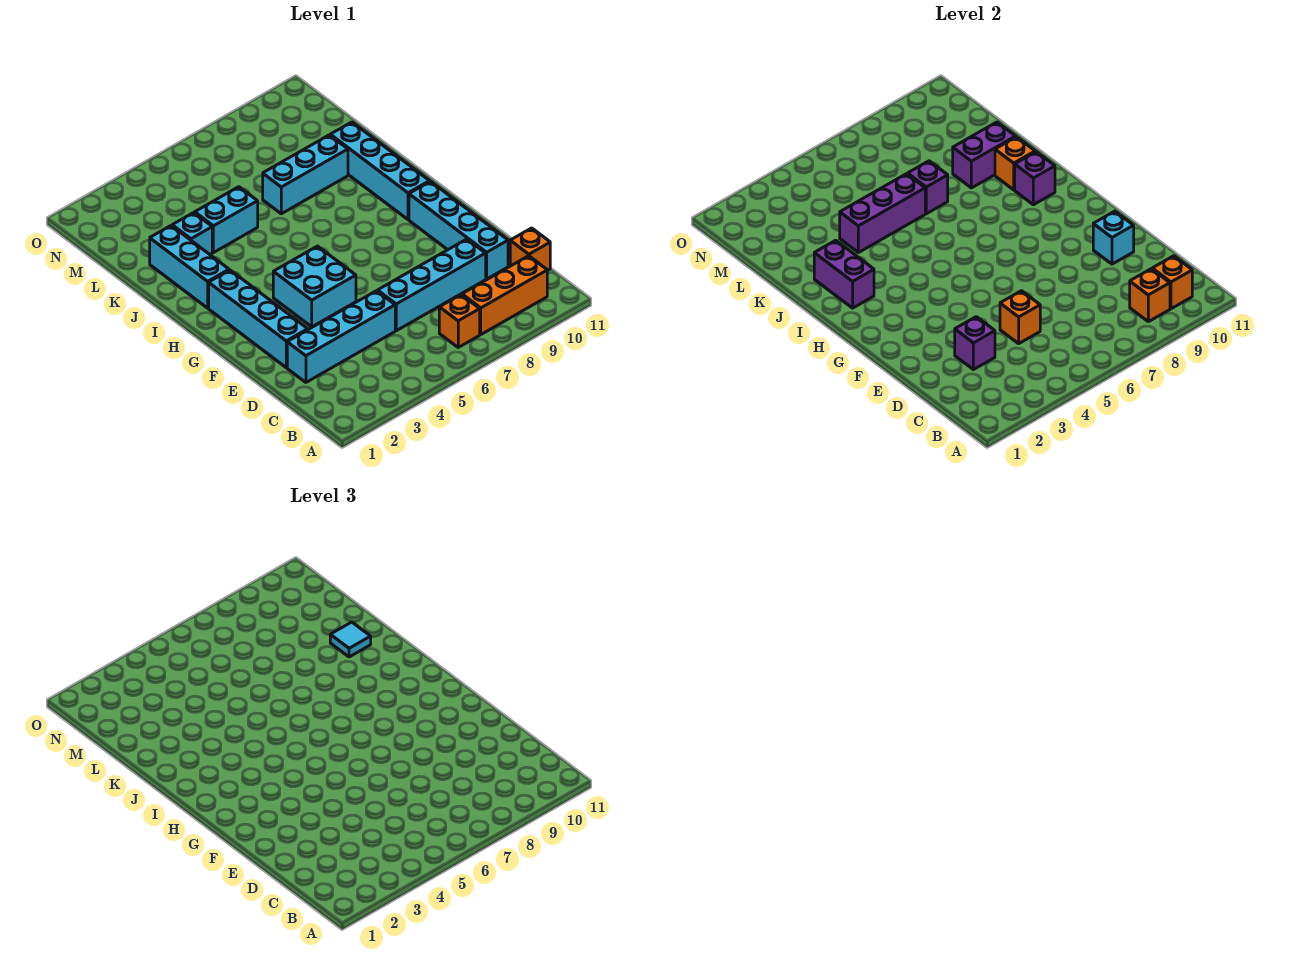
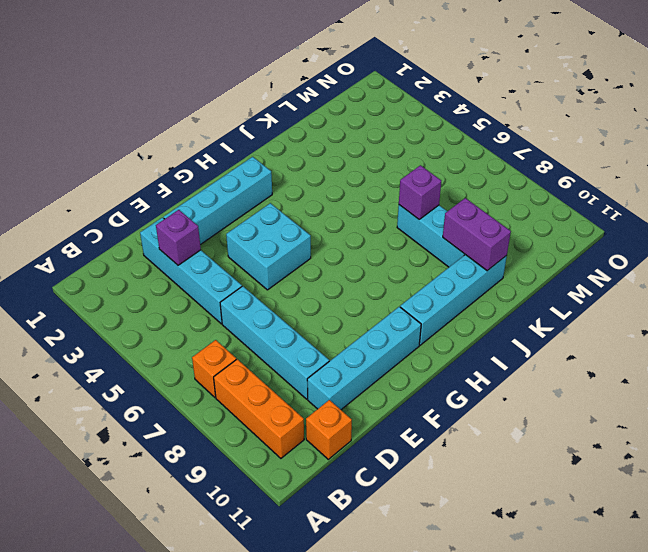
none -> cyan 1x3 brick [150,226,229,308]
none -> cyan 1x1 brick [172,213,212,254]
none -> cyan 1x2 brick [195,187,258,253]

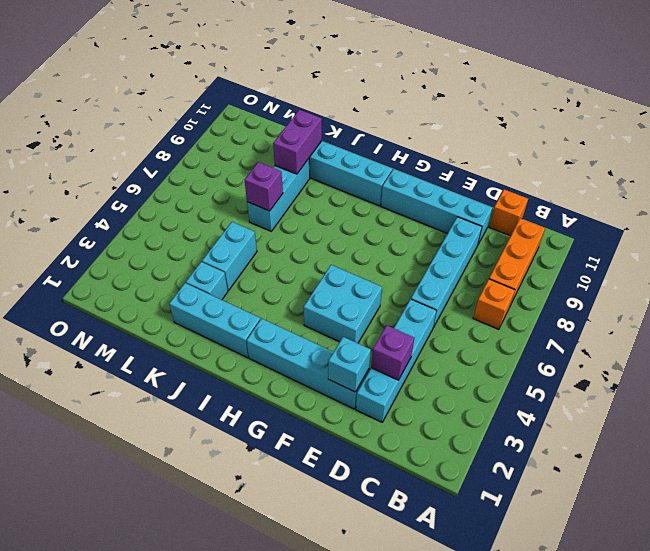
cyan 1x1 brick [328,337,371,392] -> cyan 1x1 brick moved to [1093,211,1134,264]
none -> orange 1x1 brick [1130,269,1170,322]
none -> orange 1x1 brick [1152,256,1192,309]
none -> orange 1x1 brick [1000,291,1040,344]

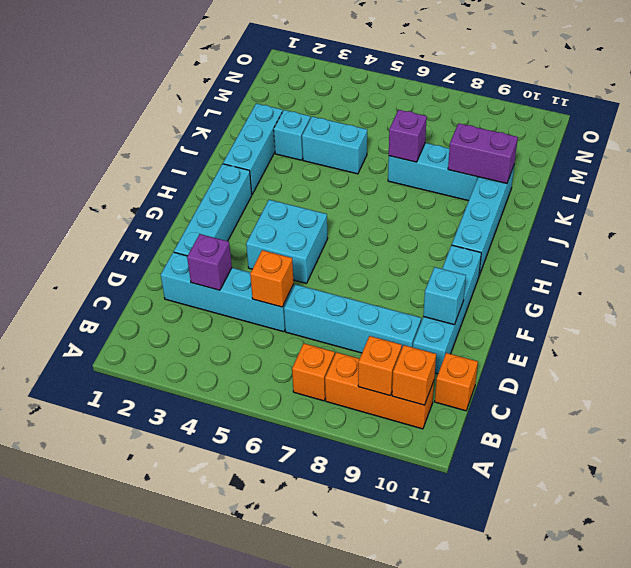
none -> purple 1x2 brick [814,240,874,308]
none -> purple 1x1 brick [1015,152,1055,205]
none -> orange 1x1 brick [995,137,1035,190]

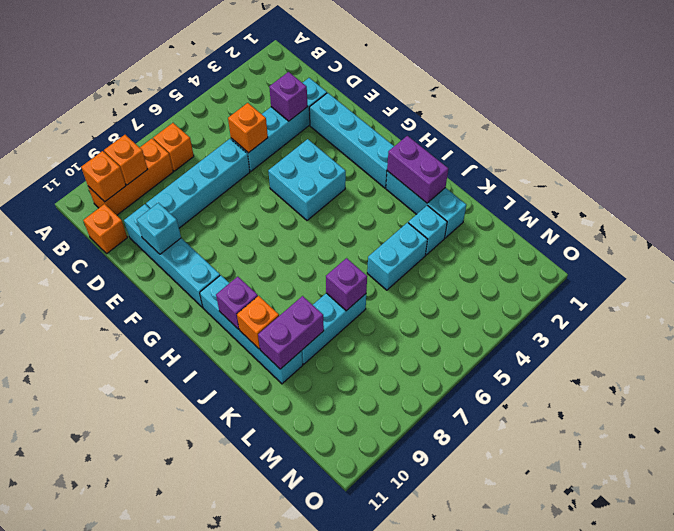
none -> purple 1x3 brick [840,174,925,253]
none -> cyan 1x1 tile [330,622,371,657]

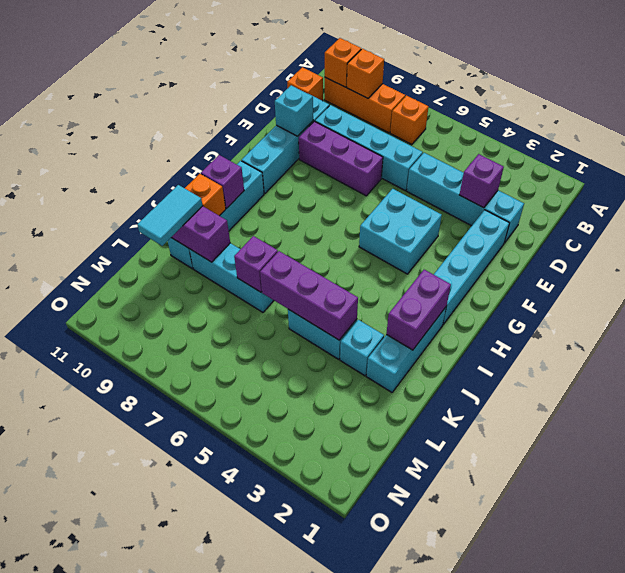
purple 1x3 brick [299,121,383,196] -> none
cyan 1x2 tile [137,185,203,246] -> cyan 1x1 tile [330,622,371,657]
none -> orange 1x1 brick [1000,291,1040,344]

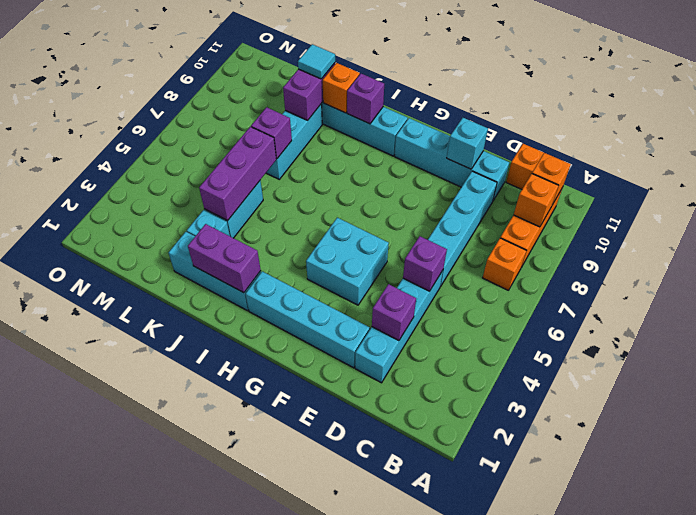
purple 1x1 brick [403,236,447,291] -> orange 1x1 brick [1000,291,1040,344]

